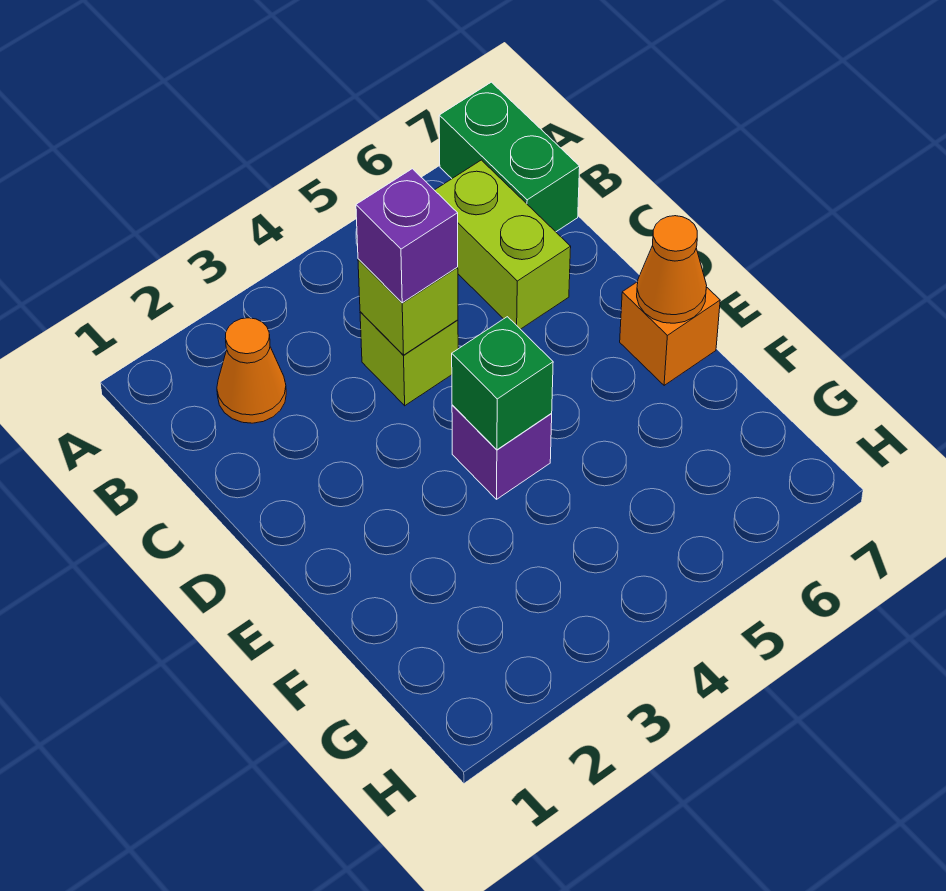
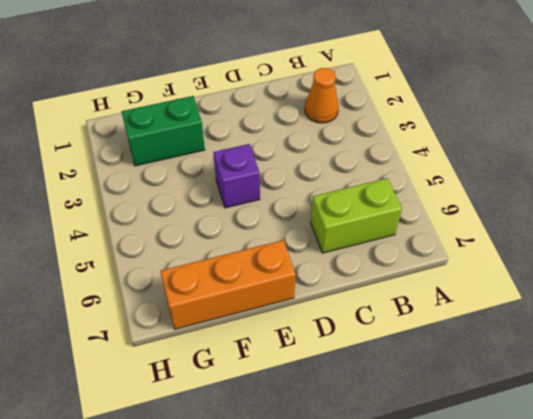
orange 1x3 brick [160,240,296,329] -> orange 1x1 brick [620,282,720,386]
green 1x2 brick [121,96,205,166] -> green 1x2 brick moved to [439,82,580,232]
none -> lime 1x1 brick [360,312,458,406]
none -> lime 1x1 brick [358,259,458,355]

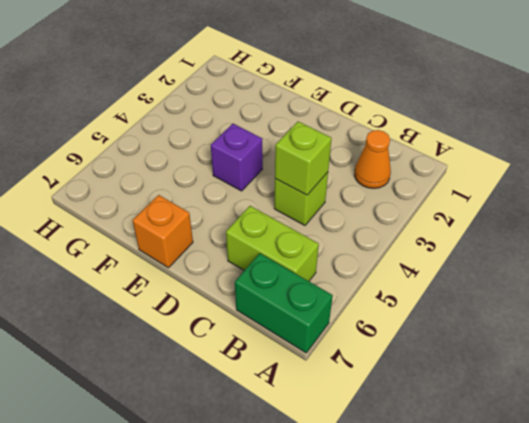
none -> green 1x1 brick [452,317,553,450]
none -> orange 1x1 cone [637,216,707,323]

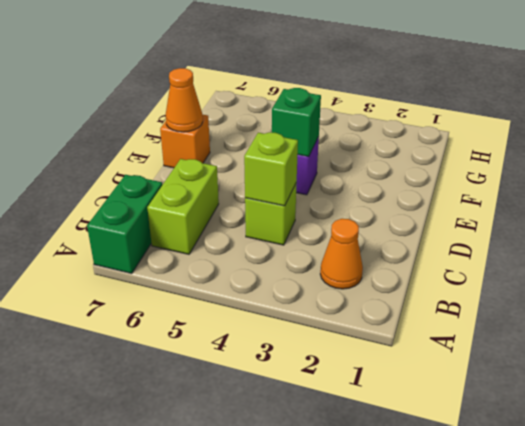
none -> purple 1x1 brick [356,169,458,303]

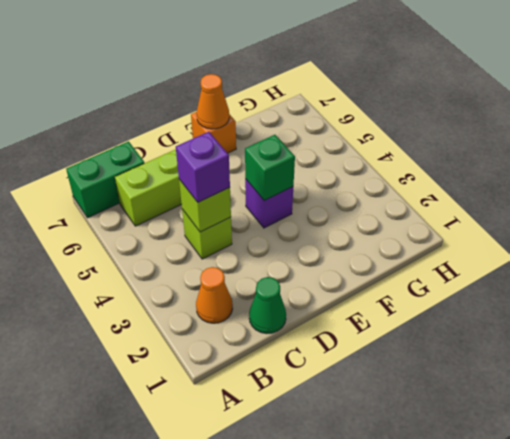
green 1x1 cone [249,277,286,334] -> none

